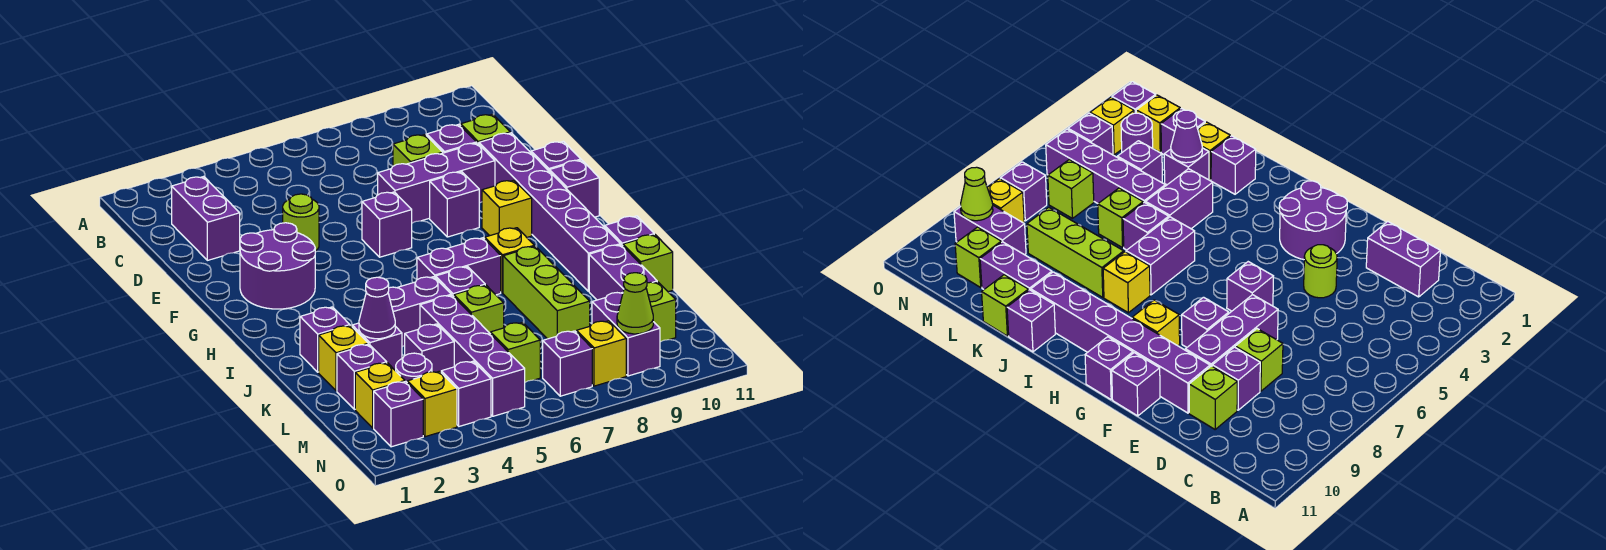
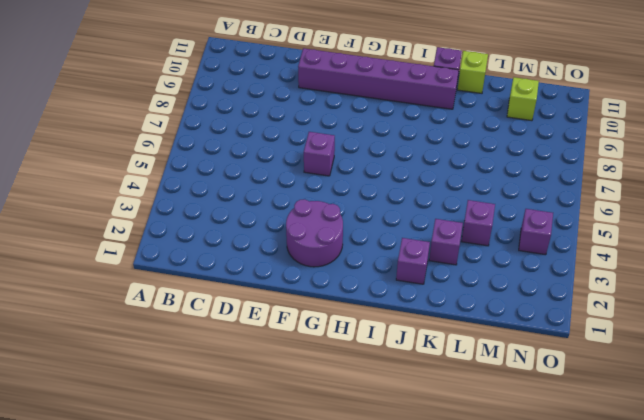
none -> purple 1x2 brick [172,177,240,260]
none -> lime 1x1 brick [393,135,443,166]
none -> purple 1x1 brick [426,124,477,153]
none -> lime 1x1 brick [460,114,510,144]

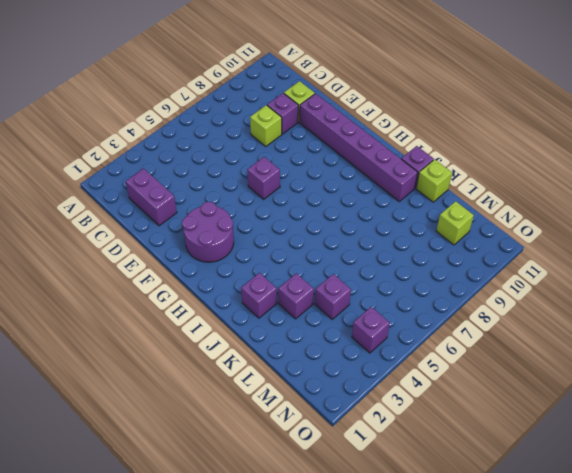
none -> lime 1x1 round brick [283,194,319,251]
none -> purple 1x3 brick [378,143,495,223]
none -> purple 1x1 brick [430,172,479,237]
none -> purple 1x1 brick [531,141,581,172]

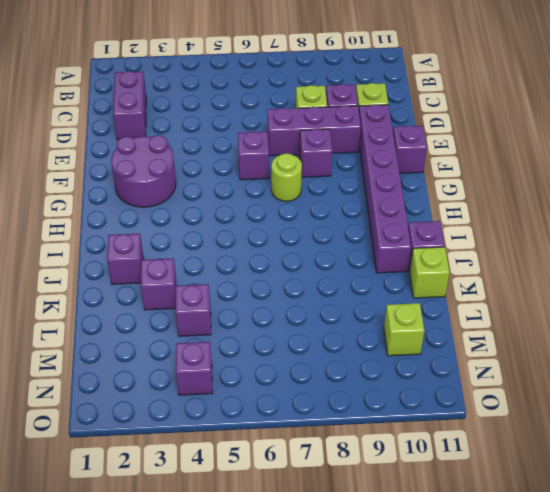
lime 1x1 round brick [271,153,302,201] -> lime 1x1 round brick moved to [283,194,319,251]
none -> yellow 1x1 brick [482,180,532,237]
none -> purple 1x1 brick [550,160,599,217]
none -> purple 1x2 brick [417,238,501,295]
none -> yellow 1x1 brick [485,228,534,293]

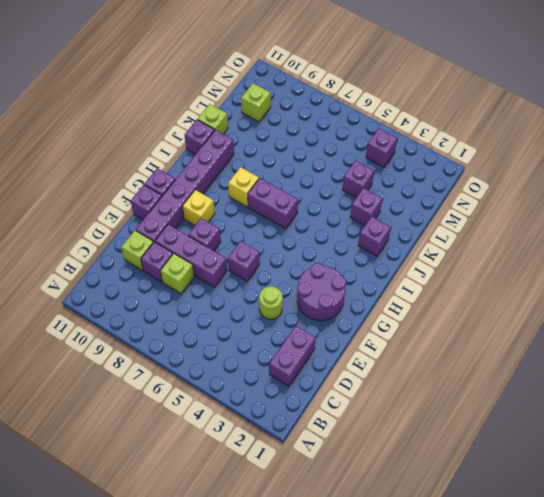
none -> purple 1x2 brick [388,277,451,347]
none -> purple 1x1 brick [435,267,485,296]
none -> lime 1x3 brick [503,246,590,339]
none -> yellow 1x1 brick [319,326,368,391]

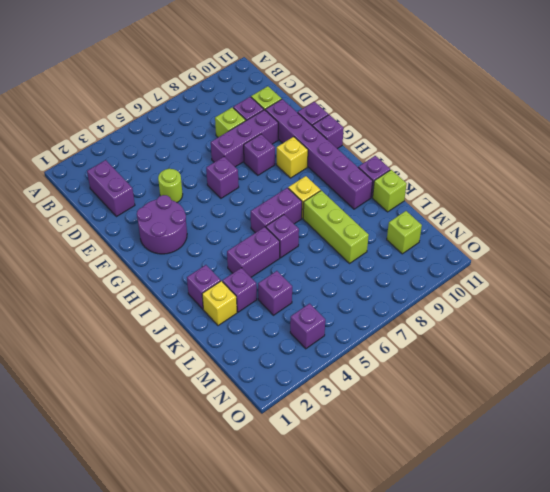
none -> purple 1x4 brick [420,295,525,416]
none -> lime 1x1 brick [454,285,504,334]
none -> purple 1x2 brick [589,245,657,300]
none -> purple 1x1 brick [337,344,387,410]

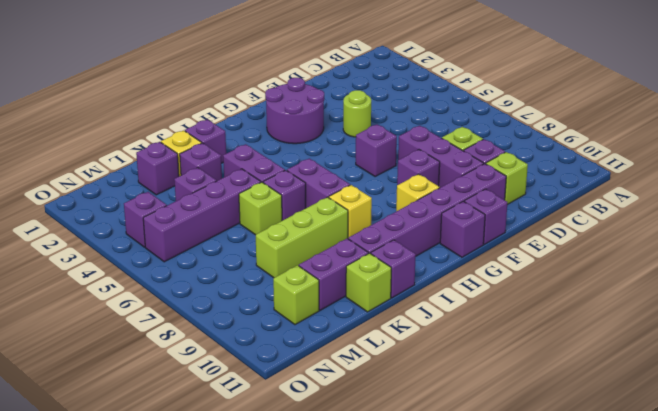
none -> purple 1x2 brick [172,177,240,260]
none -> yellow 1x1 brick [355,363,405,428]
none -> purple 1x1 round brick [396,353,432,382]
none -> lime 1x1 brick [491,322,540,382]

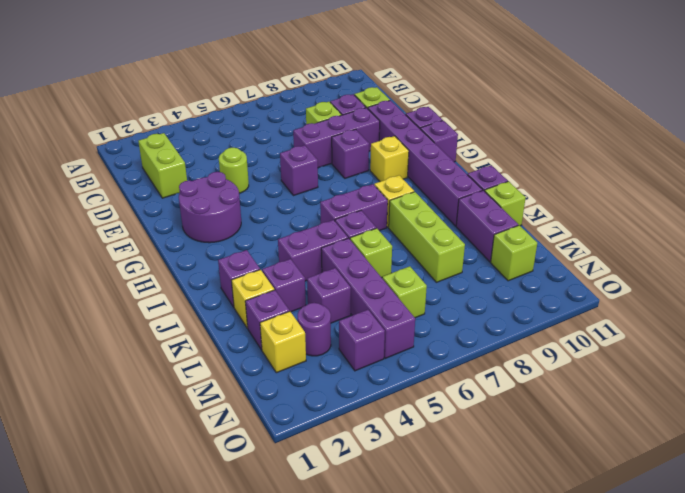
lime 1x2 brick [138,133,187,198] -> purple 1x2 brick [172,177,240,260]
none -> purple 1x2 brick [592,292,660,376]
none -> purple 1x1 brick [374,381,423,447]
none -> yellow 1x1 brick [407,371,457,437]
none -> purple 1x1 brick [543,331,592,396]

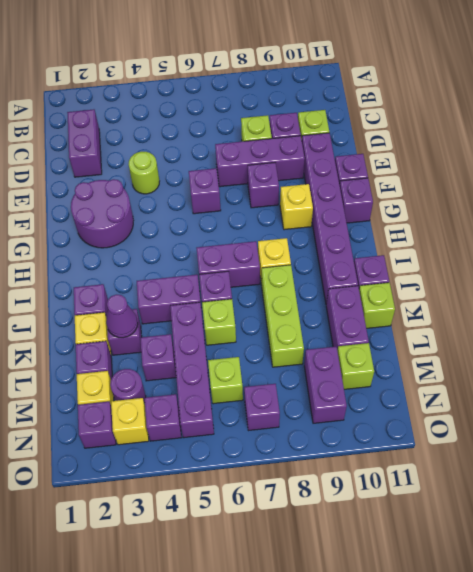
none -> yellow 1x1 brick [577,321,626,386]
none -> lime 1x1 cone [617,273,653,334]

